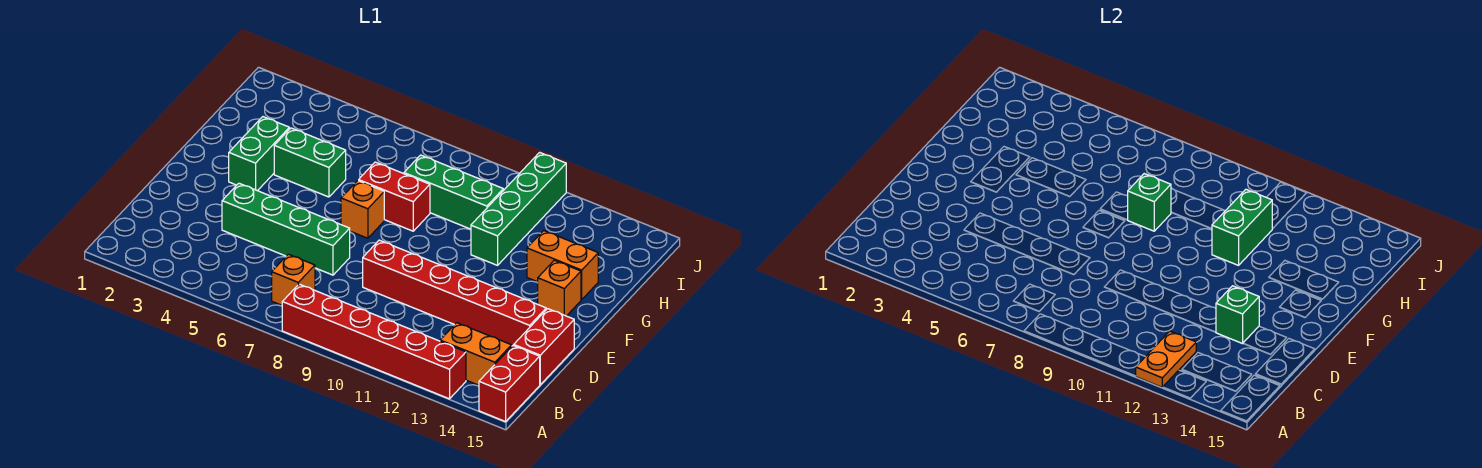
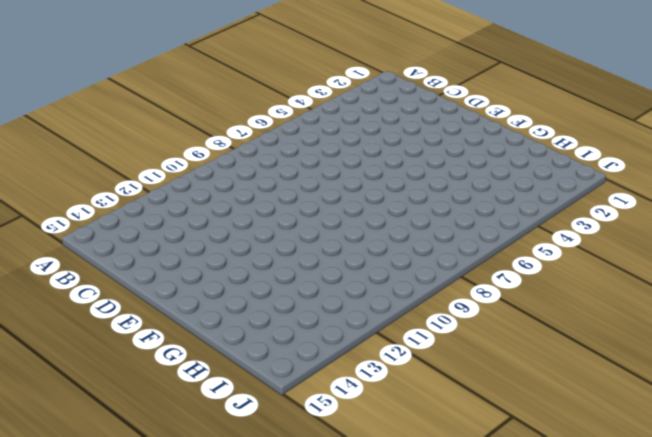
none -> red 1x6 brick [282,284,466,399]
none -> red 1x2 brick [479,345,540,422]
none -> orange 1x1 brick [272,254,315,305]

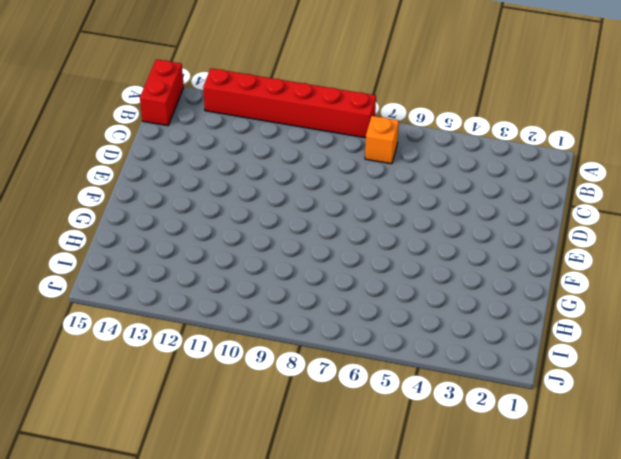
none -> orange 1x2 brick [440,323,512,385]
none -> red 1x2 brick [514,309,574,385]
none -> green 1x4 brick [222,183,350,275]

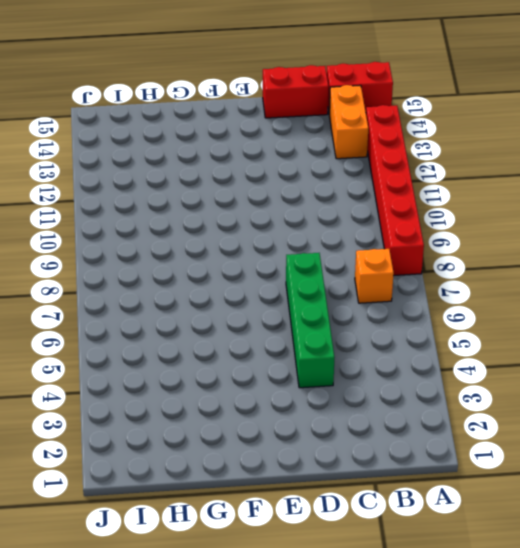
none -> red 1x6 brick [363,240,546,346]
none -> green 1x2 brick [229,117,289,191]
none -> orange 1x1 brick [341,181,384,238]

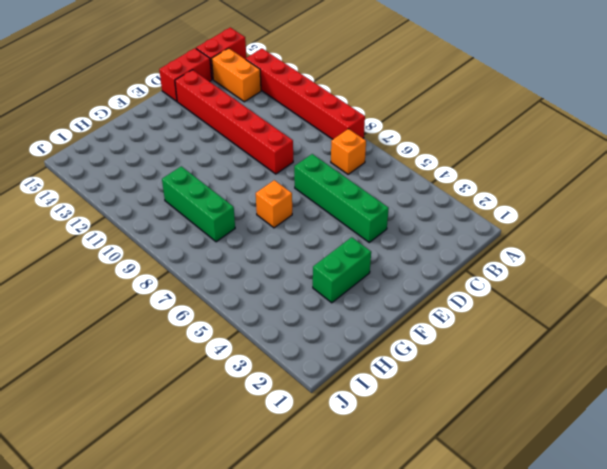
none -> orange 1x1 brick [538,260,581,316]
none -> green 1x2 brick [274,128,346,197]
none -> red 1x2 brick [359,162,430,231]

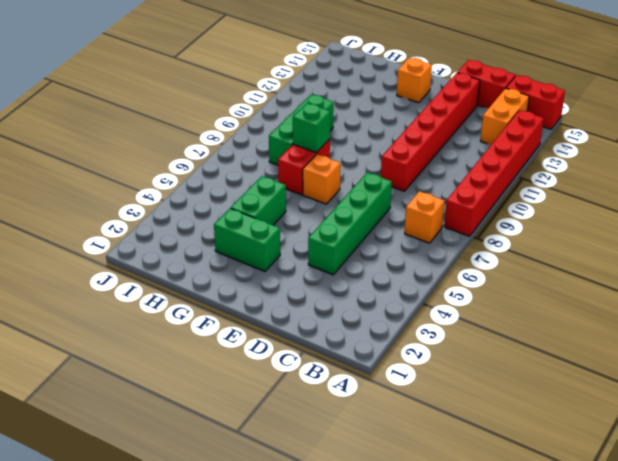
none -> green 1x4 brick [471,152,566,265]
none -> orange 1x2 brick [527,231,598,300]
none -> orange 1x2 plate [1136,331,1196,387]

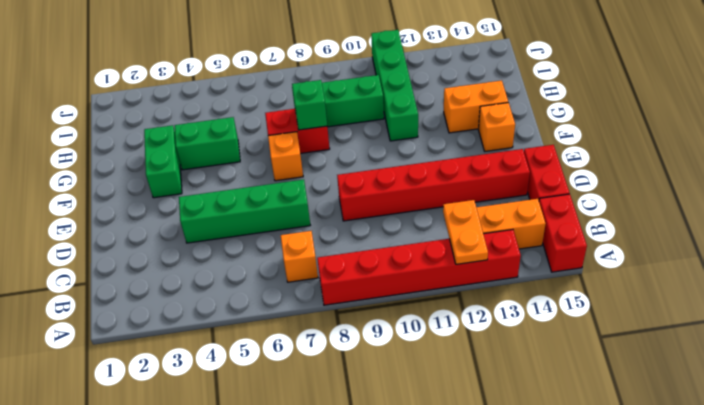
none -> green 1x1 brick [1216,286,1259,344]
none -> green 1x2 brick [1212,189,1272,265]

